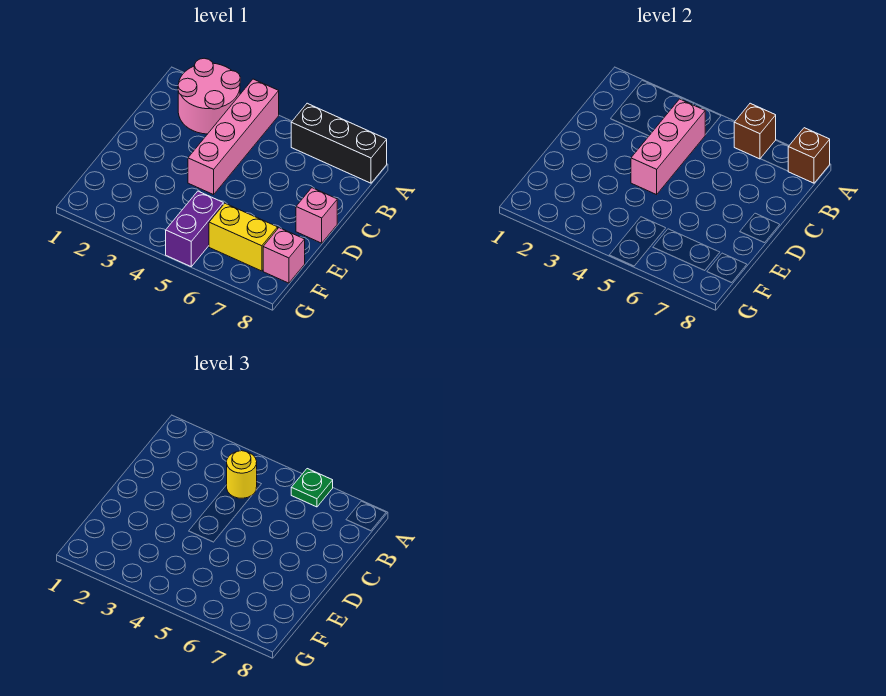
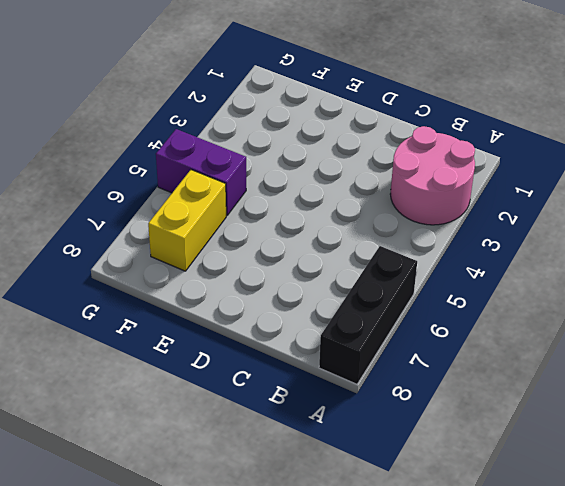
none -> pink 1x4 brick [188,79,279,195]
none -> pink 1x1 brick [296,188,337,243]
none -> pink 1x1 brick [263,228,305,283]

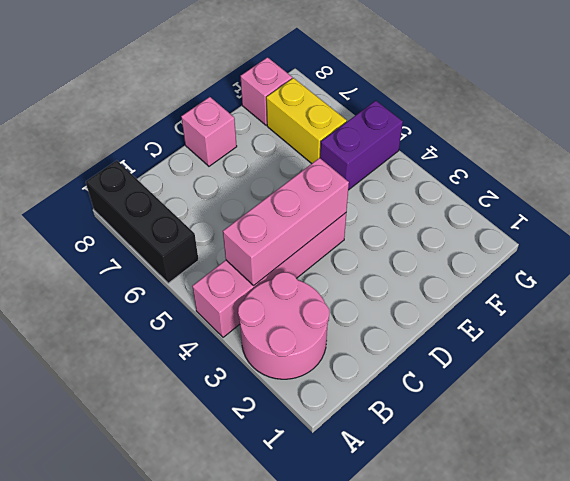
none -> brown 1x1 brick [734,103,776,159]
none -> brown 1x1 brick [788,128,830,183]
none -> green 1x1 plate [291,469,333,507]

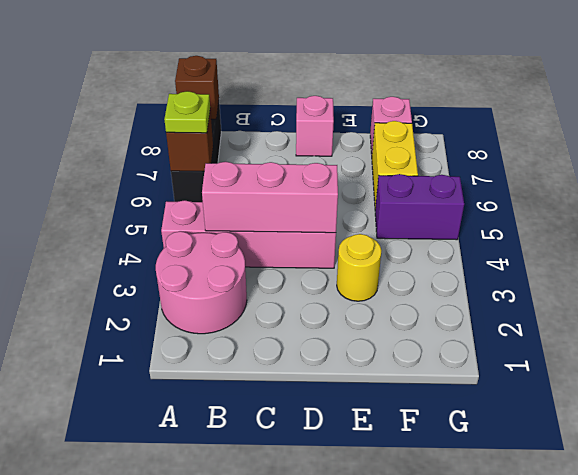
lime 1x1 plate [164,91,210,133] -> green 1x1 plate [291,469,333,507]
yellow 1x1 round brick [337,234,382,301] -> yellow 1x1 round brick moved to [227,451,257,498]

